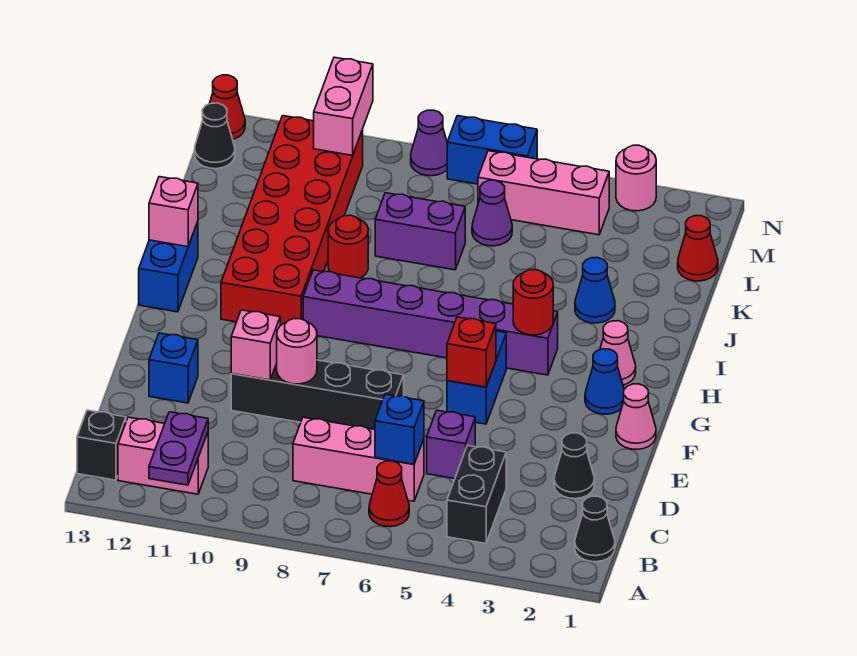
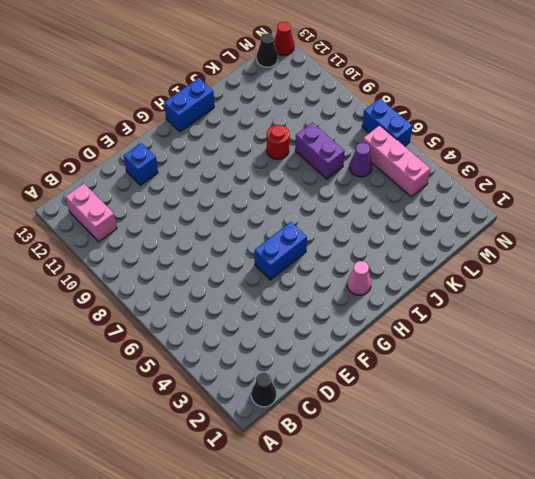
none -> black 1x2 brick [447,445,506,544]
none -> red 1x1 cone [369,461,409,527]
none -> black 1x1 brick [77,410,126,480]
none -> pink 1x3 brick [293,417,424,501]

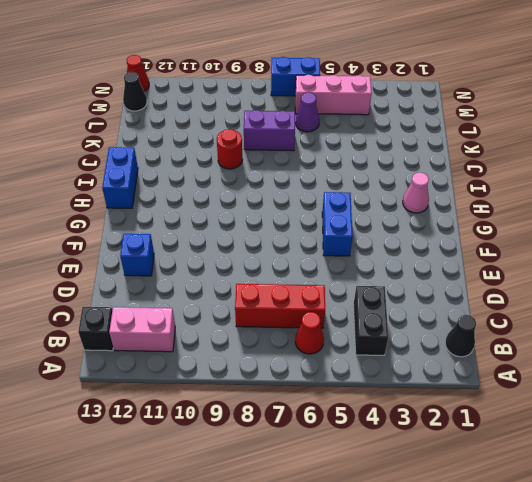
red 1x3 brick [235,284,325,328] -> pink 1x3 brick [293,417,424,501]
none -> black 1x1 cone [554,433,594,499]
none -> purple 1x1 brick [427,410,475,479]
none -> black 1x4 brick [231,360,404,430]
none -> pink 1x1 cone [616,384,656,449]

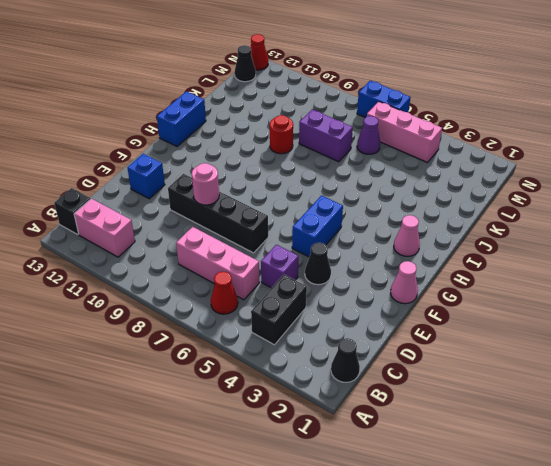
black 1x1 cone [305,243,331,285] -> black 1x1 cone moved to [554,433,594,499]
none -> blue 1x1 cone [585,349,624,414]
none -> purple 1x6 brick [303,270,558,375]
none -> red 2x6 brick [221,116,363,326]
none -> blue 1x1 cone [575,258,615,323]

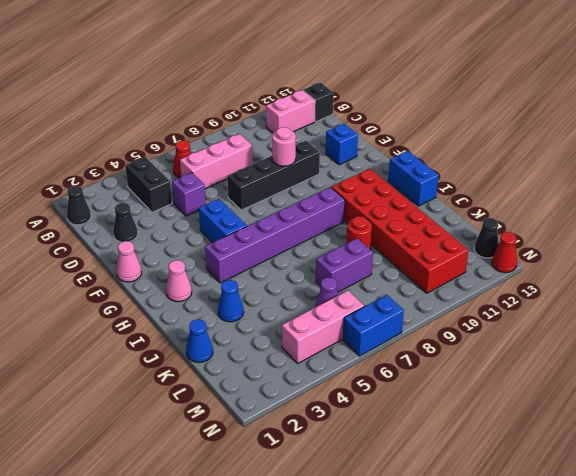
blue 1x1 cone [186,319,213,362] -> blue 1x1 cone moved to [585,349,624,414]
none -> red 1x1 cone [678,216,718,281]
none -> pink 1x1 round brick [616,145,656,211]
none -> purple 1x1 cone [411,110,447,176]
none -> purple 1x2 plate [149,412,208,485]

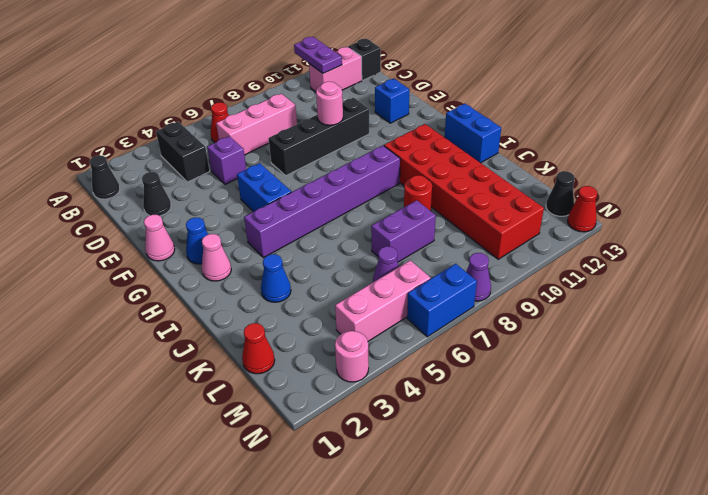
none -> blue 1x1 brick [375,394,424,464]
none -> pink 1x1 brick [231,310,280,380]
none -> red 1x1 brick [447,317,496,387]
none -> red 1x1 round brick [513,270,553,335]

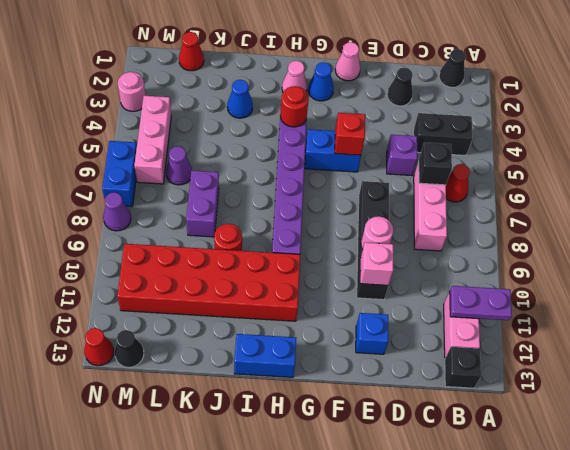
black 1x1 brick [419,142,452,185] -> blue 1x1 brick [375,394,424,464]
none -> pink 1x1 brick [149,177,198,247]
none -> pink 1x2 brick [314,57,373,155]

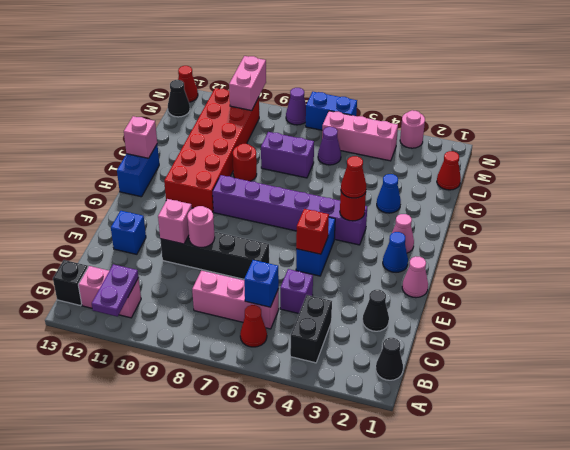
red 1x1 cone [341,156,366,198] -> none

